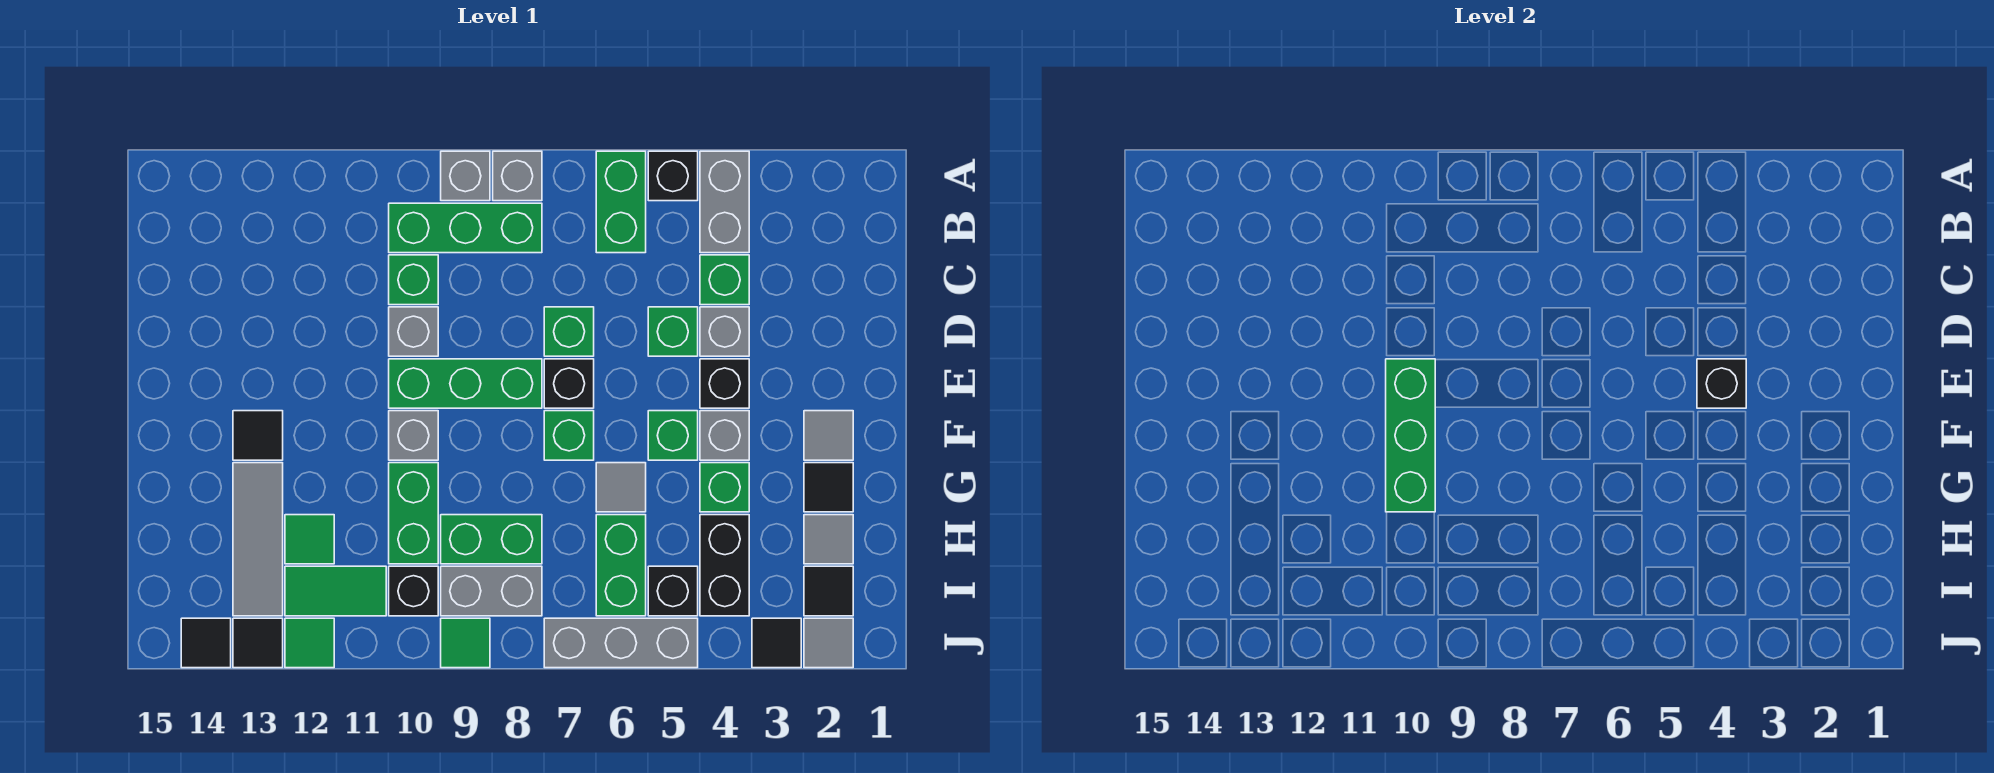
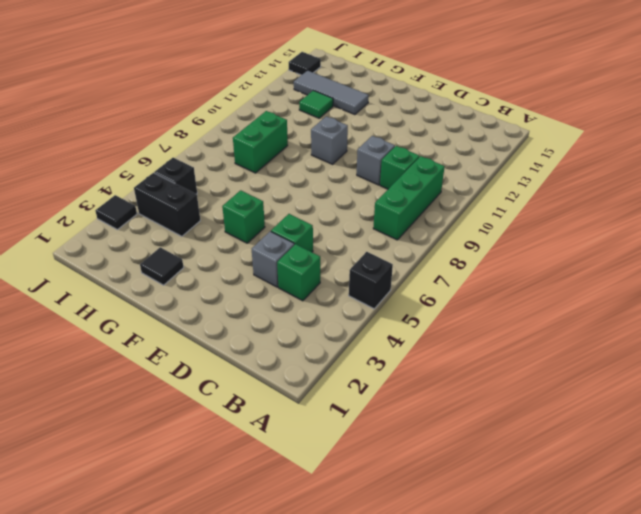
none -> grey 1x2 brick [700,151,749,253]
none -> green 1x2 brick [596,151,646,253]
none -> grey 1x1 brick [493,151,542,201]
none -> grey 1x1 brick [441,151,490,201]

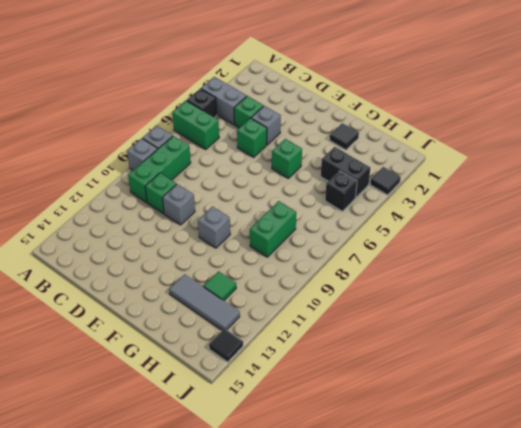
none -> green 1x1 brick [544,307,594,356]
none -> black 1x1 brick [700,359,749,408]
none -> black 1x1 brick [544,359,594,408]
none -> green 1x3 brick [389,359,542,408]

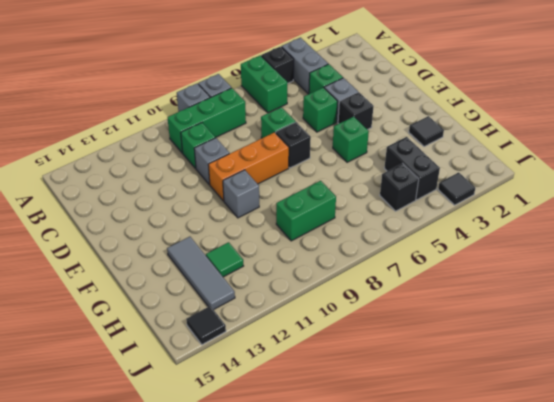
orange 1x3 brick [208,132,289,201] -> green 1x3 brick [389,359,542,408]
none -> grey 1x1 tile [804,411,853,460]
none -> grey 1x1 brick [700,411,749,460]
none -> green 1x1 brick [544,411,594,460]
none -> black 1x1 tile [233,411,283,460]

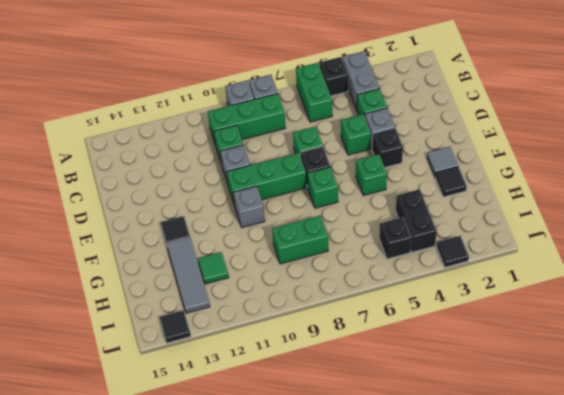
none -> grey 1x1 brick [700,411,749,460]
none -> green 1x1 brick [700,463,749,512]
none -> grey 1x1 tile [596,463,646,512]
none -> green 1x2 brick [389,463,438,564]

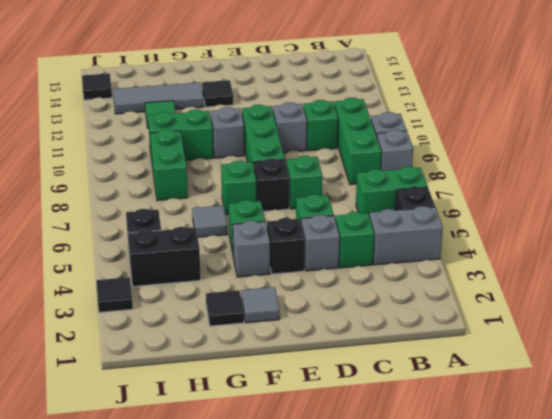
none -> green 1x1 brick [700,463,749,512]
none -> grey 1x1 tile [804,515,853,564]
none -> green 1x2 brick [596,515,646,616]
none -> black 1x1 tile [804,566,853,616]

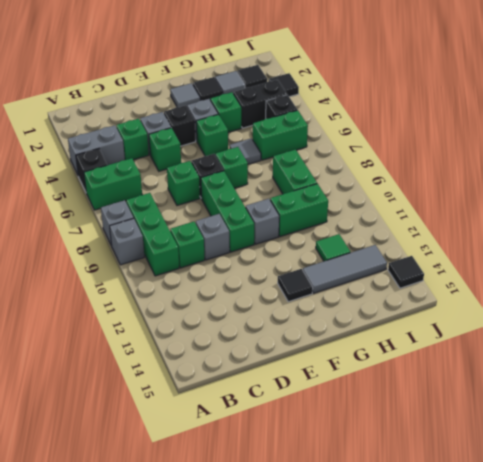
none -> grey 1x2 brick [441,566,542,616]
none -> black 1x1 brick [389,566,438,616]
none -> green 1x2 tile [285,566,386,616]
none -> grey 1x1 tile [804,618,853,668]

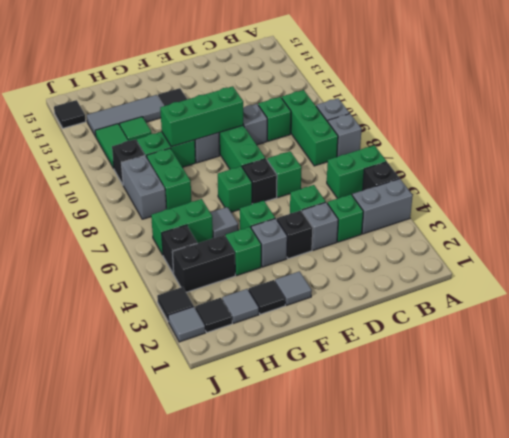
none -> grey 1x3 brick [544,618,698,668]
none -> green 1x1 tile [441,618,490,668]
none -> green 1x1 tile [285,618,334,668]
none -> black 1x1 tile [233,618,283,668]

